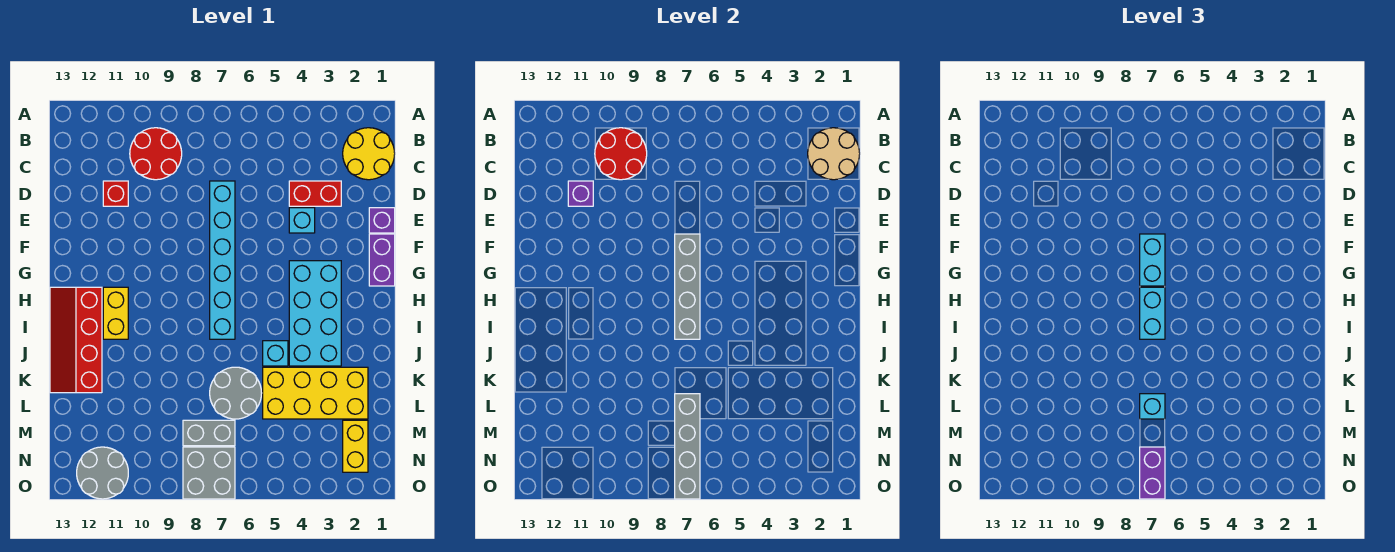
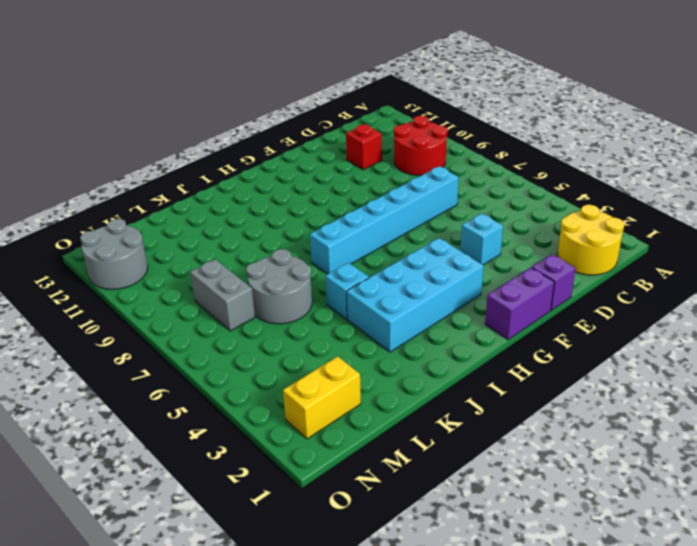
none -> red 1x2 brick [289,181,341,206]
none -> yellow 1x2 brick [103,287,128,339]
none -> red 2x4 slope [50,287,102,393]

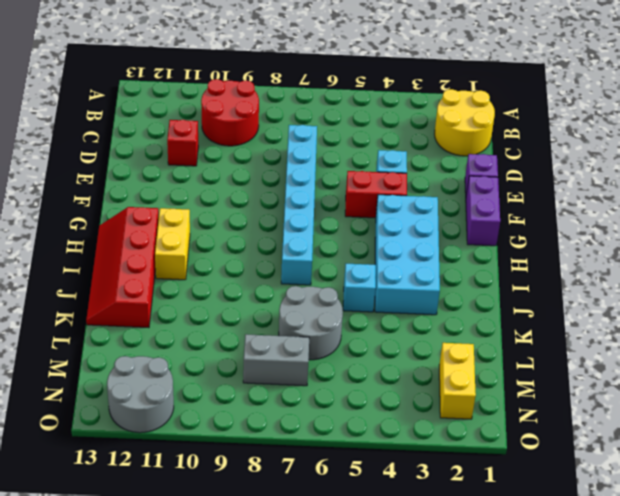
red 1x2 brick [345,171,407,218] -> red 1x2 brick moved to [289,181,341,206]
none -> yellow 2x4 brick [263,367,368,419]
none -> grey 2x2 brick [183,447,235,499]
none -> tan 2x2 round brick [808,128,860,180]

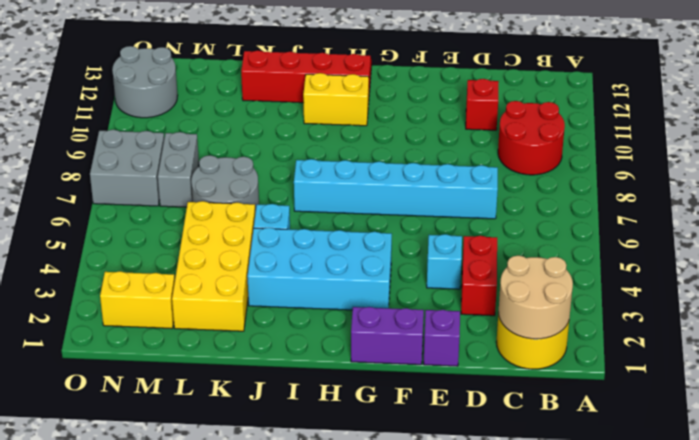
none -> red 2x2 round brick [595,128,647,180]
none -> purple 1x1 brick [568,181,593,206]
none -> grey 1x4 brick [675,234,700,339]

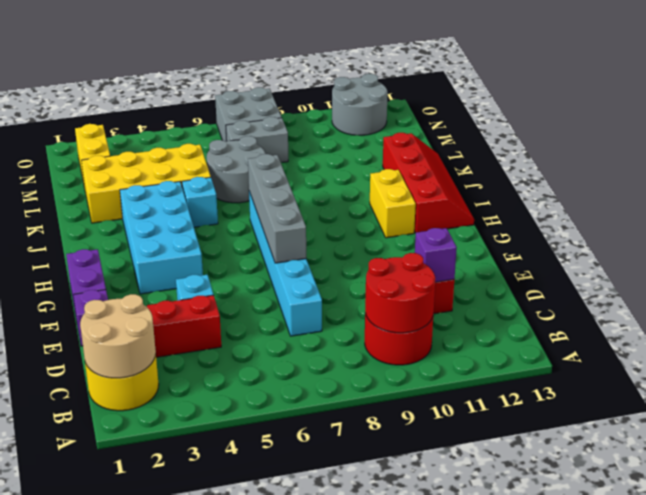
none -> grey 1x4 brick [675,394,700,499]
none -> cyan 1x2 brick [1140,234,1165,286]
none -> cyan 1x2 brick [1140,287,1165,339]

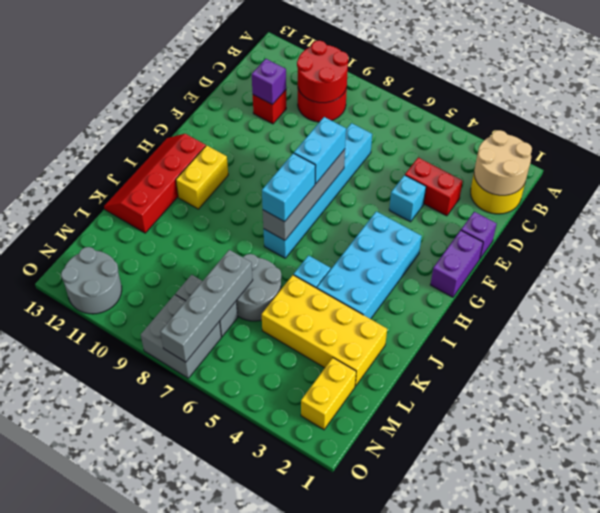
none -> cyan 1x1 brick [1140,394,1165,419]
none -> purple 1x2 brick [1140,447,1165,499]

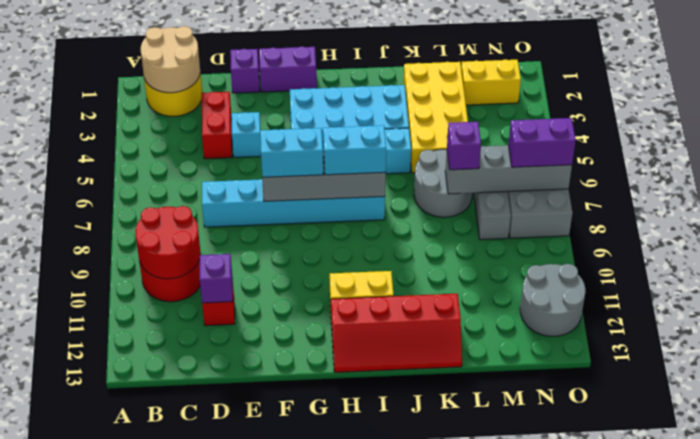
purple 1x1 brick [447,122,481,170] -> cyan 1x1 brick [1140,394,1165,419]

